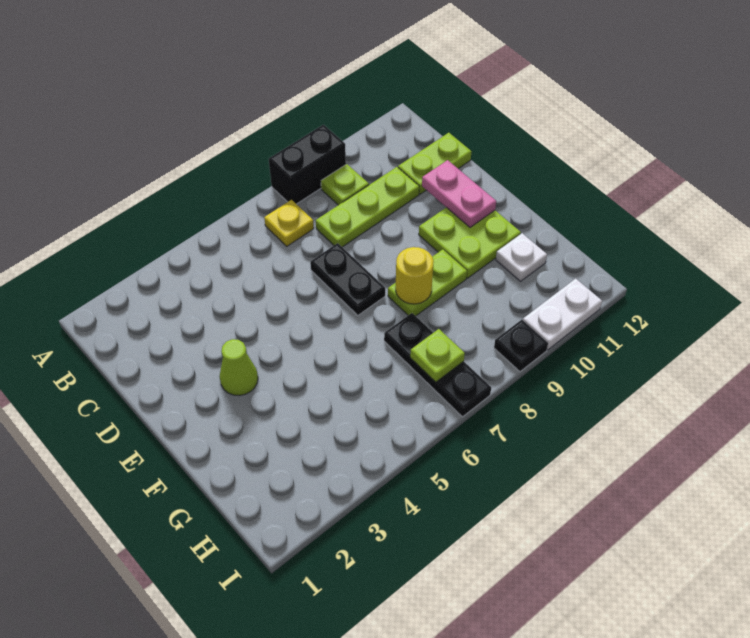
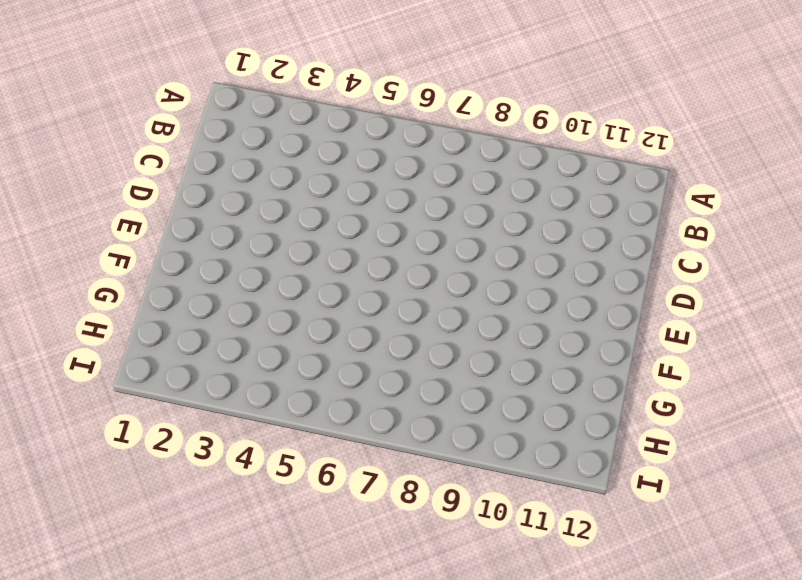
none -> black 1x2 brick [269,125,346,204]
none -> yellow 1x1 plate [264,200,314,246]
none -> lime 1x1 plate [321,164,369,205]

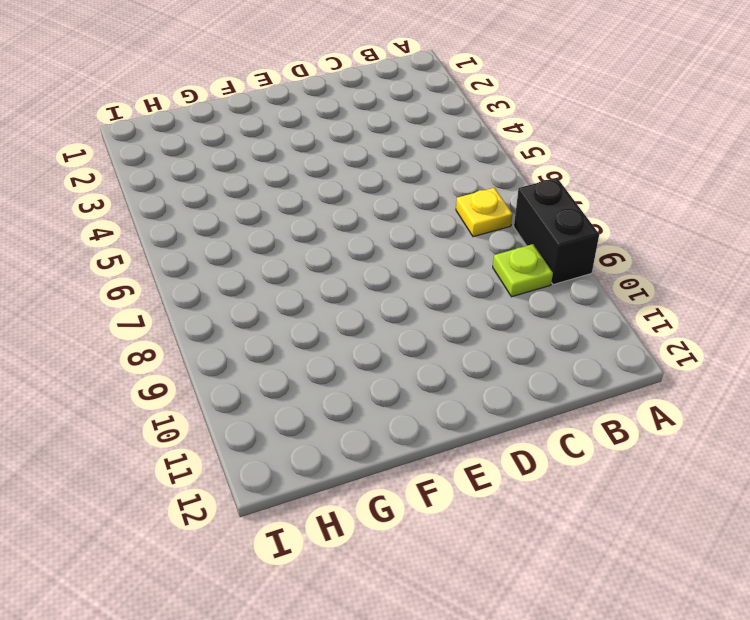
none -> lime 1x3 plate [316,167,419,247]
none -> lime 1x2 plate [398,133,472,194]
none -> black 1x2 plate [310,243,385,315]

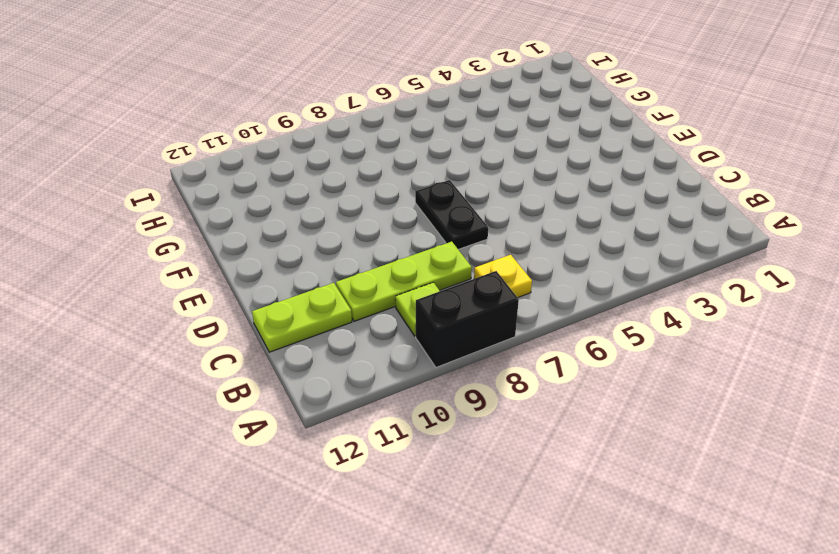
none -> lime 1x1 cone [220,339,258,395]
none -> lime 2x2 plate [419,207,521,278]
none -> lime 1x2 plate [388,249,467,316]

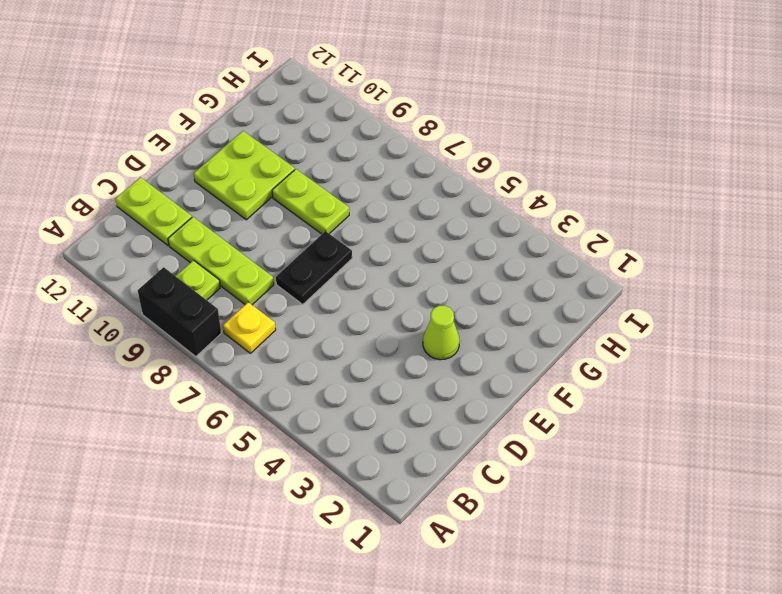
none -> black 1x3 plate [384,313,491,417]
none -> white 1x1 plate [496,233,547,281]
none -> black 1x1 plate [494,320,548,372]

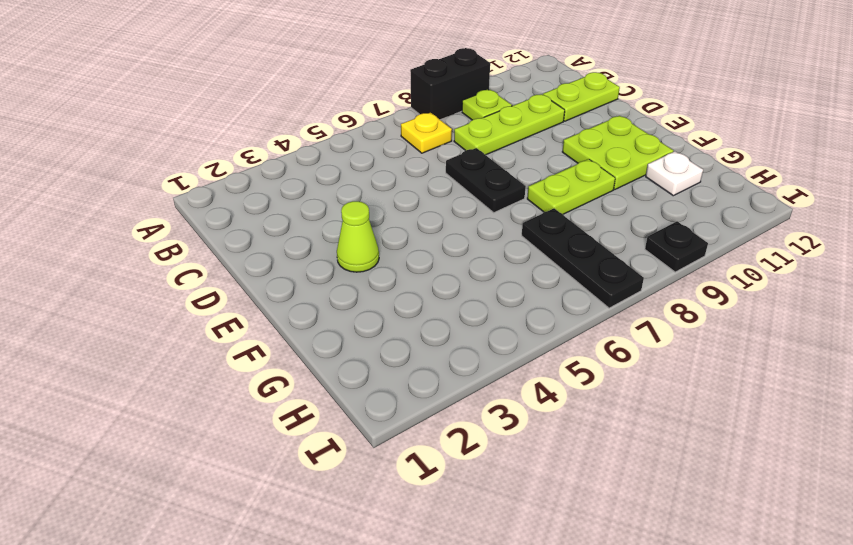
none -> white 1x2 plate [523,279,602,350]
none -> pink 1x2 plate [422,160,496,227]
none -> yellow 1x1 round brick [396,247,434,304]

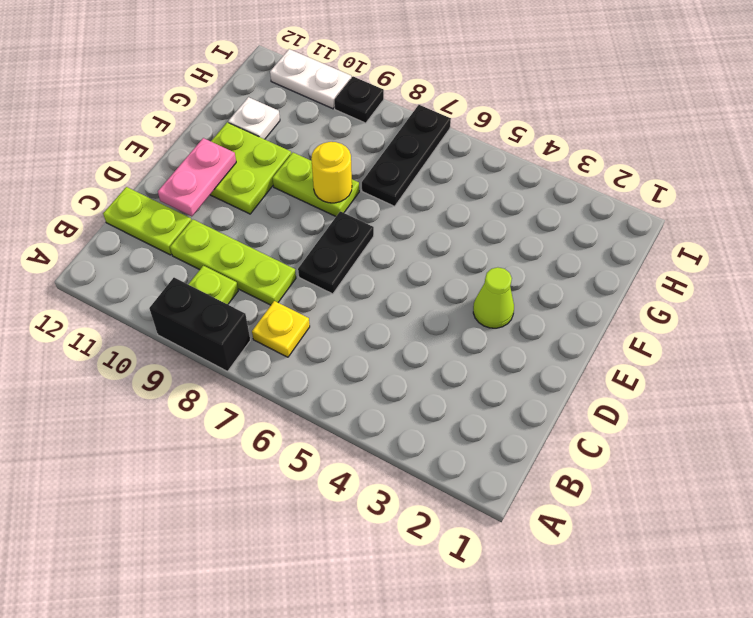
none -> lime 1x1 plate [410,329,465,382]

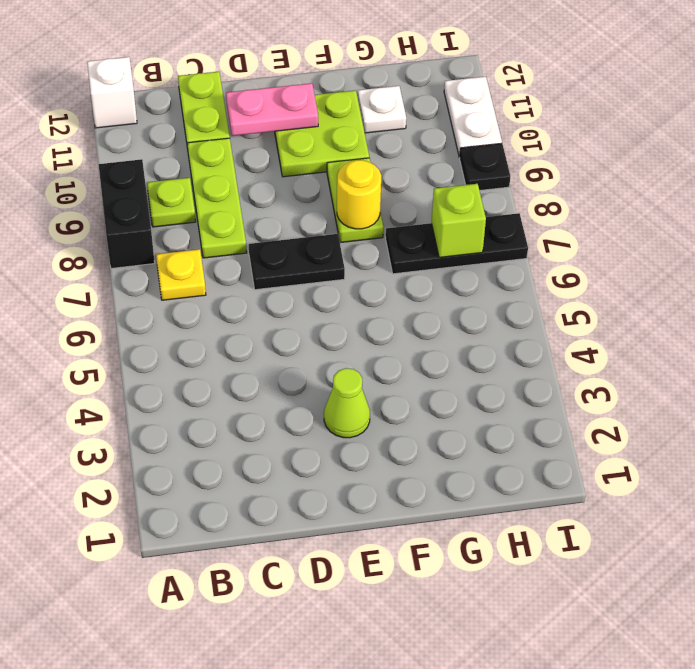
white 1x1 brick [87,57,137,128] -> none
lime 1x1 brick [432,184,486,258] -> lime 1x1 plate [410,329,465,382]

